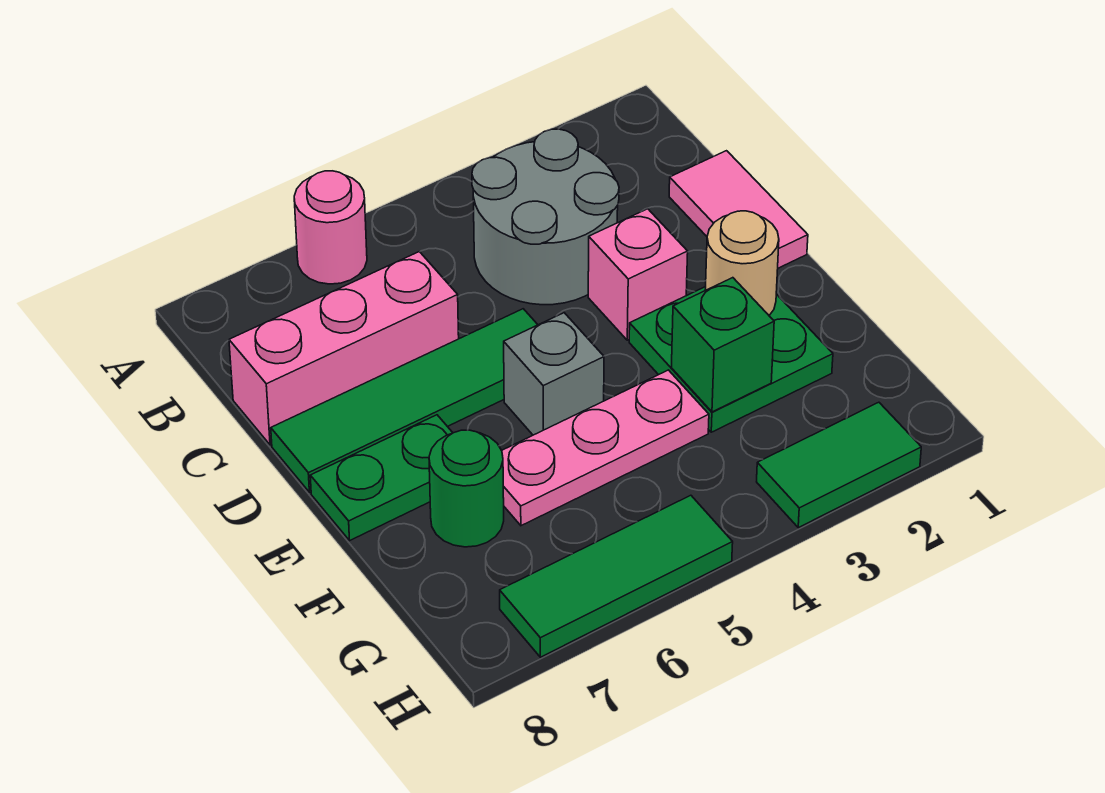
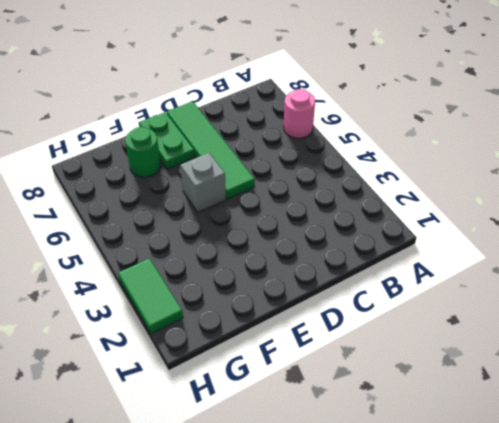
none -> grey 2x2 round brick [472,129,619,305]
none -> pink 1x2 tile [669,151,808,268]
none -> pink 1x3 brick [229,252,459,445]

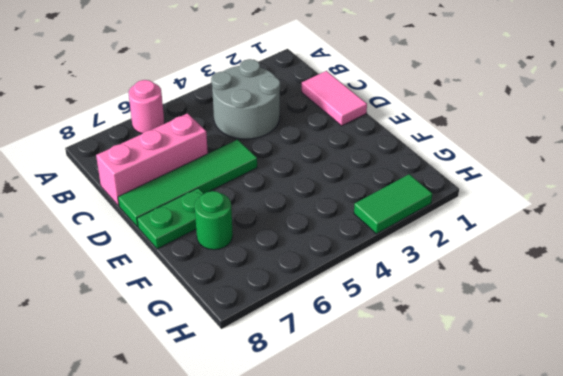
none -> pink 1x1 brick [588,209,688,340]
none -> green 2x2 plate [629,287,833,432]
none -> grey 1x1 brick [504,313,604,435]

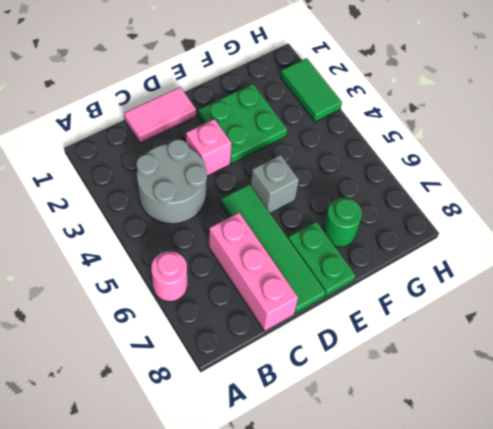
none -> pink 1x3 plate [502,370,709,526]
none -> green 1x3 tile [500,495,733,657]
none -> tan 1x1 round brick [705,211,779,315]

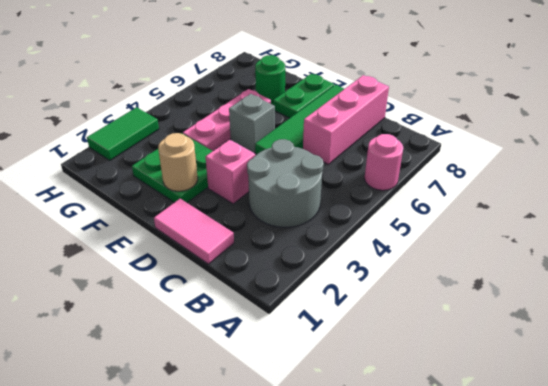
none -> green 1x3 tile [500,495,733,657]
none -> green 1x1 brick [671,278,774,412]

